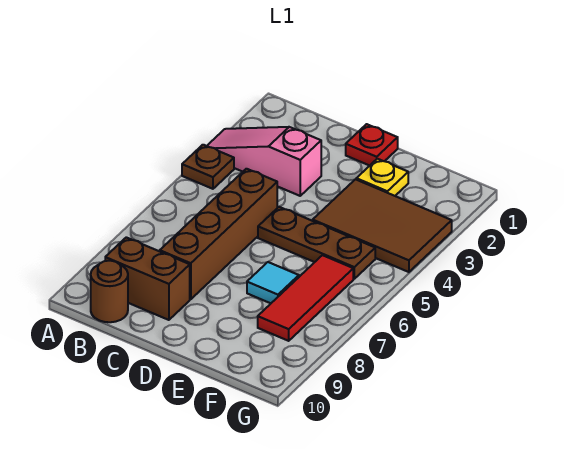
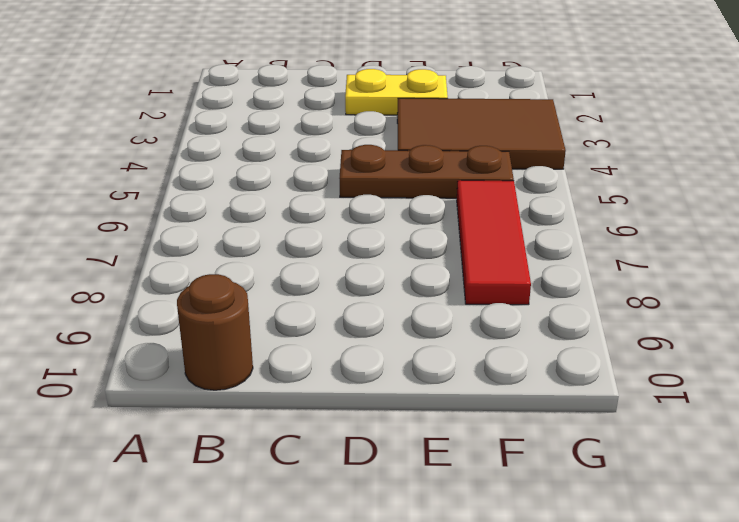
yellow 1x2 plate [345,69,448,115] -> yellow 1x1 plate [356,159,408,196]
none -> pink 1x3 slope [207,127,321,196]
none -> brown 1x1 plate [182,145,234,189]

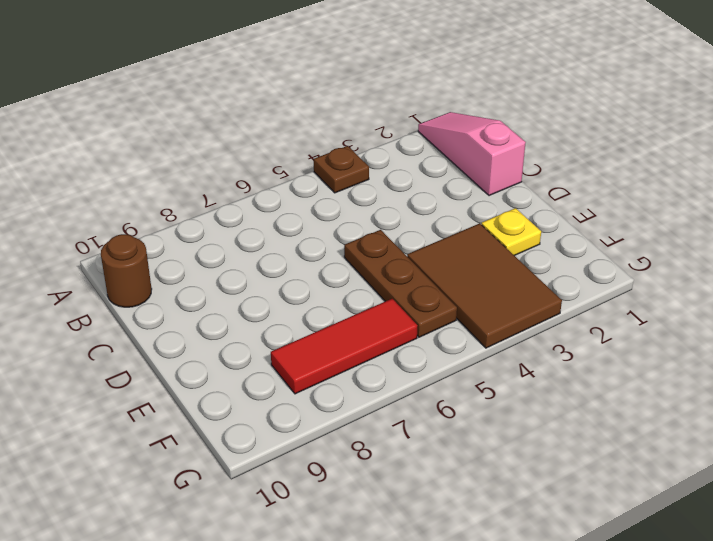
pink 1x3 slope [418,112,526,196] -> pink 1x3 slope moved to [207,127,321,196]
none -> brown 1x2 brick [105,237,190,320]
none -> brown 1x4 brick [160,169,277,299]

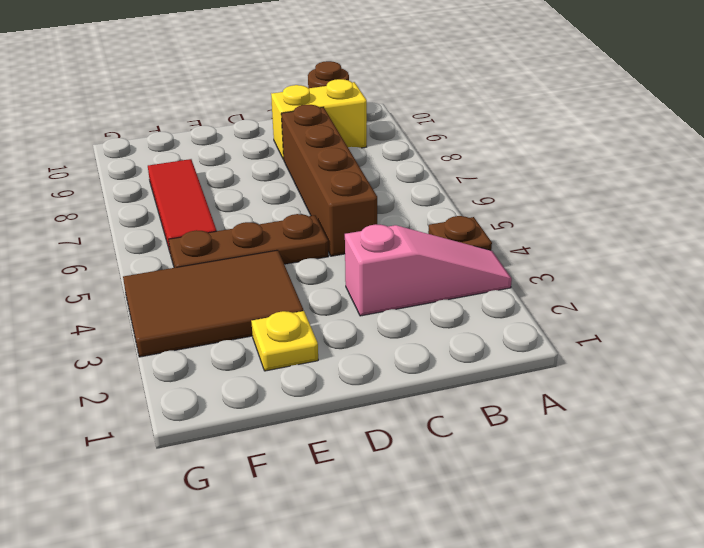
yellow 1x2 brick [271,79,367,159] -> brown 1x2 brick [105,237,190,320]
none -> red 1x1 plate [346,124,398,166]
none -> cyan 1x1 tile [247,262,299,303]

